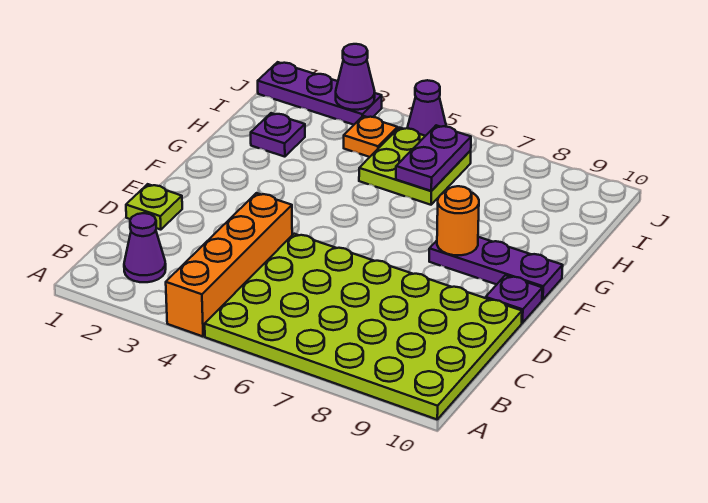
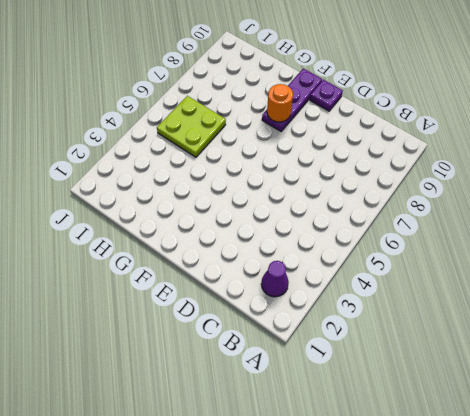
none -> orange 1x4 brick [166,193,292,336]
none -> lime 4x6 plate [205,234,522,419]
none -> lime 1x1 plate [126,184,182,230]

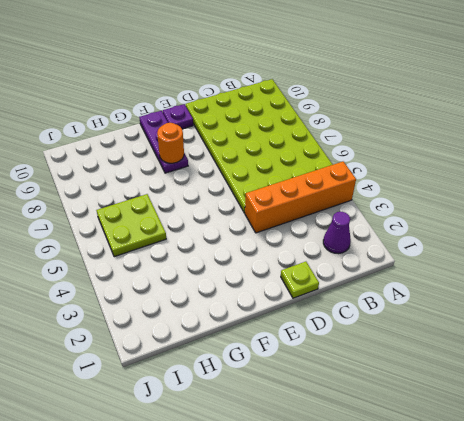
none -> purple 1x1 plate [251,113,305,157]
none -> orange 1x1 plate [344,116,398,157]
none -> purple 1x3 plate [258,62,382,125]

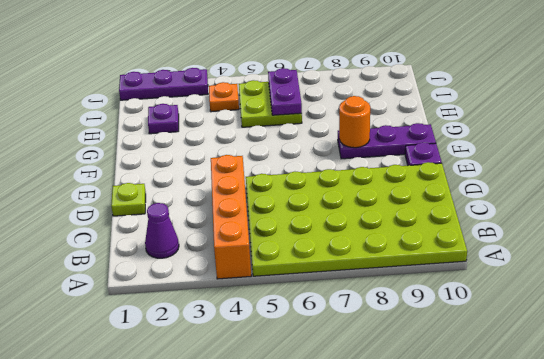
none -> purple 1x1 cone [408,80,446,136]
none -> purple 1x1 cone [336,44,375,110]

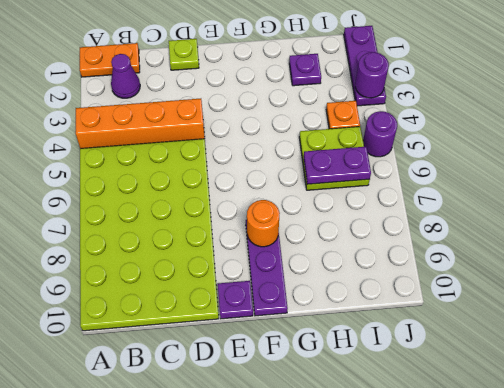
orange 1x2 plate [80,43,140,77] -> none
purple 1x1 round brick [355,52,389,98] -> purple 1x1 cone [336,44,375,110]
purple 1x1 round brick [363,111,397,157] -> purple 1x1 cone [408,80,446,136]

